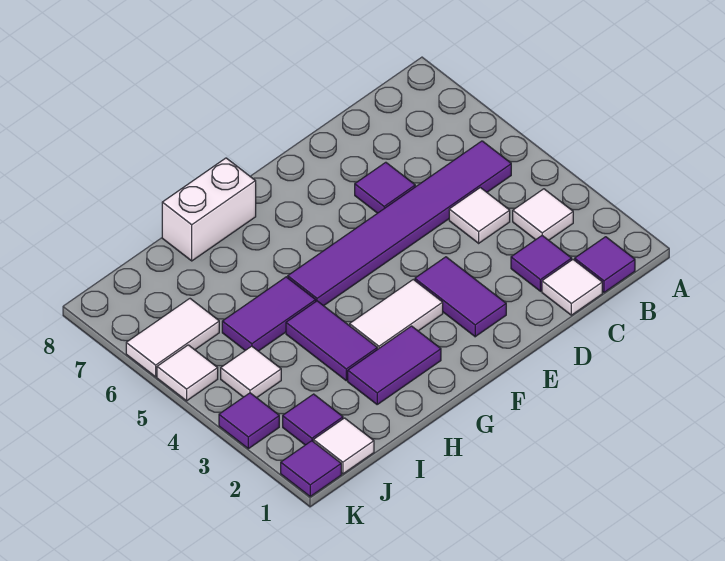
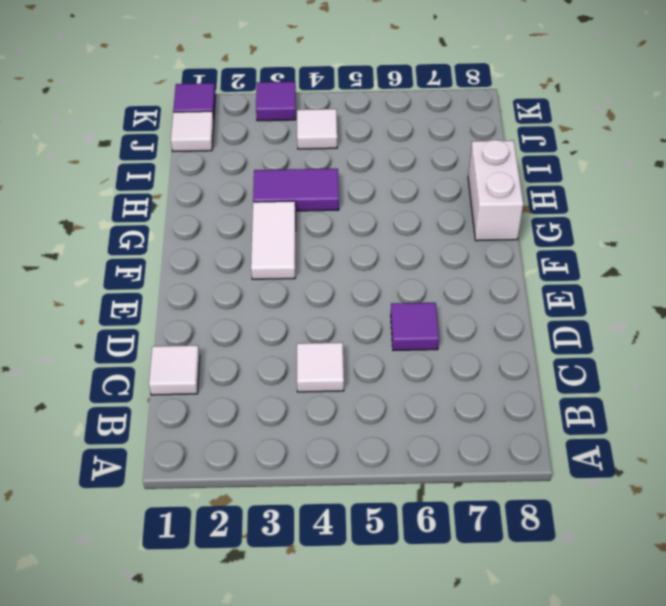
none -> purple 1x1 tile [575,237,635,292]
none -> white 1x1 tile [513,189,573,240]
none -> purple 1x6 tile [288,141,511,306]

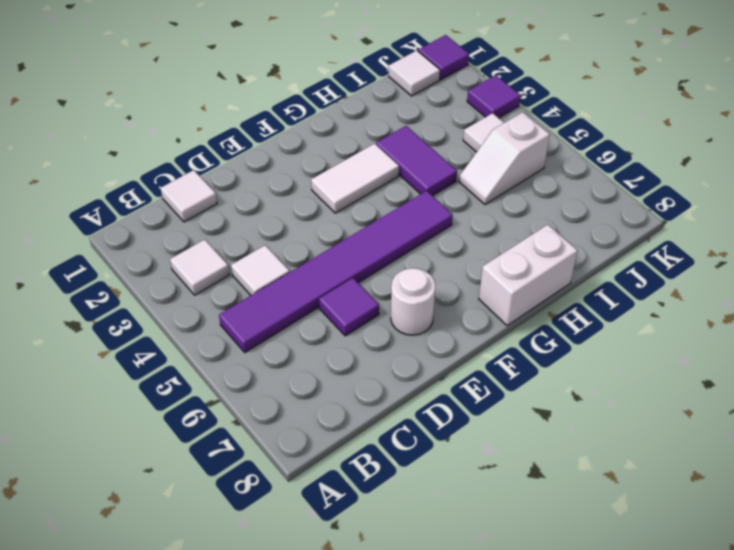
white 1x1 round brick [391,268,435,335] -> none
white 1x2 slope [459,112,550,204] -> purple 1x2 tile [222,277,316,351]
none -> purple 1x1 tile [575,237,635,292]
none -> purple 1x1 tile [511,236,572,291]
none -> purple 1x2 tile [415,257,506,337]

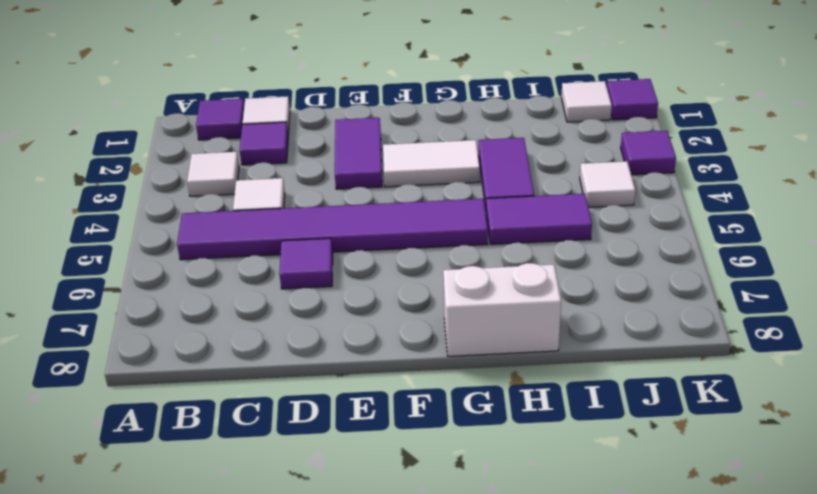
none -> purple 1x2 tile [348,326,441,404]
none -> purple 1x1 tile [283,394,343,445]
none -> white 1x2 tile [126,299,219,377]

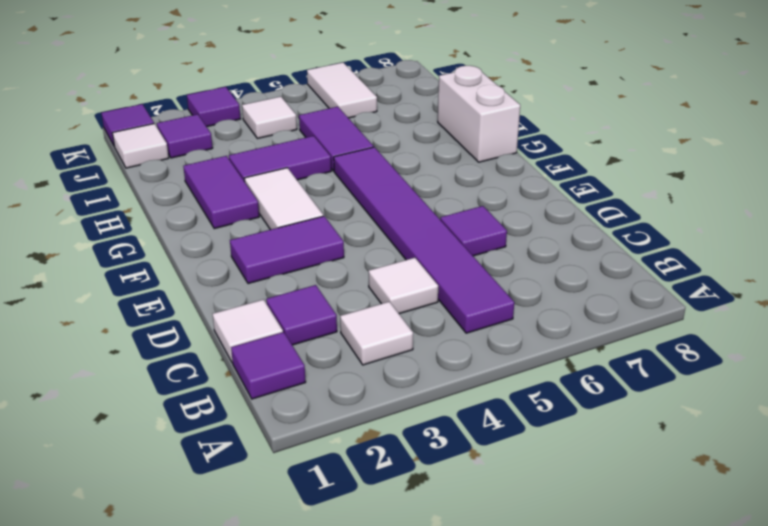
none -> white 1x1 tile [157,345,218,401]

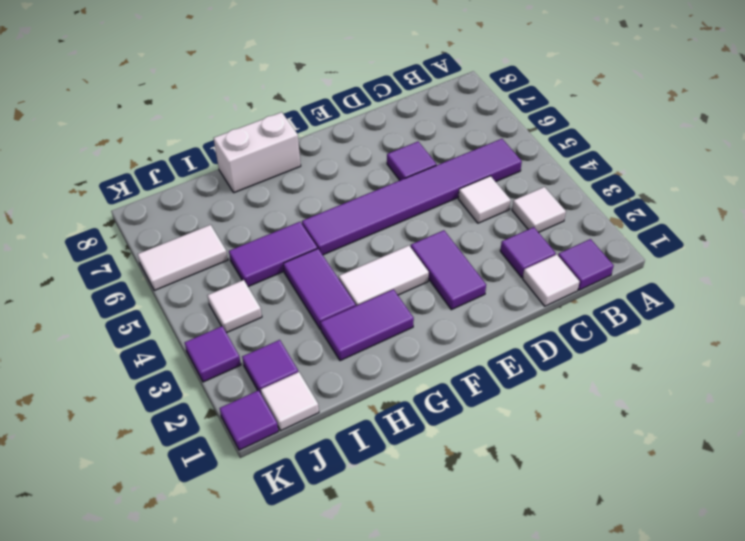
none -> white 1x1 tile [157,345,218,401]

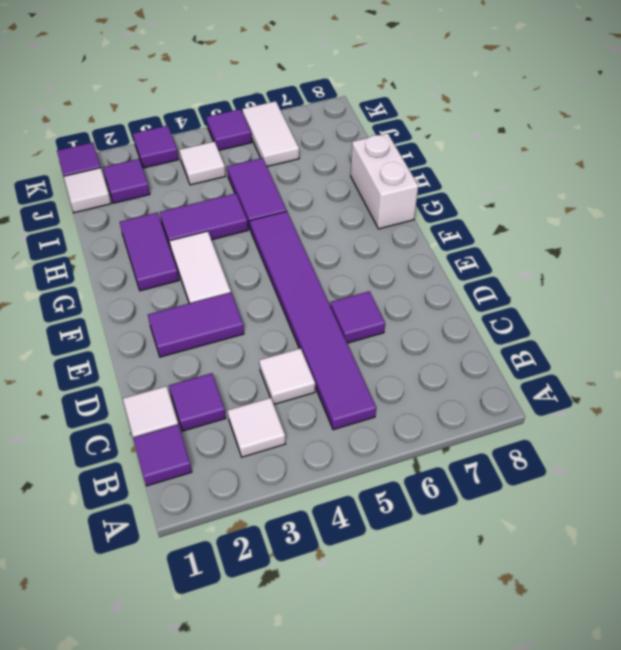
purple 1x1 tile [206,109,252,150] -> white 1x1 tile [157,345,218,401]

